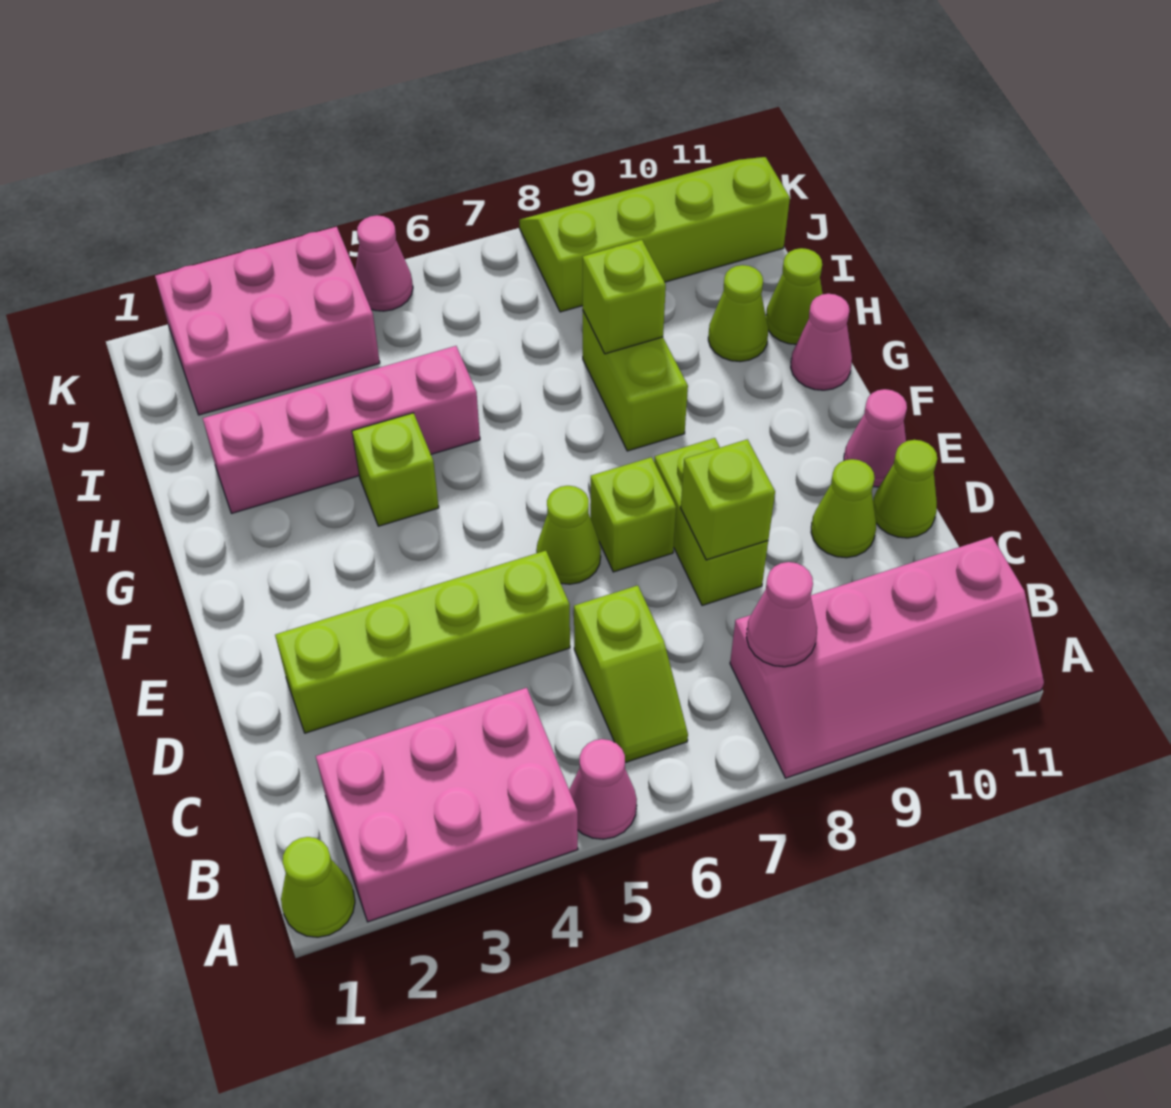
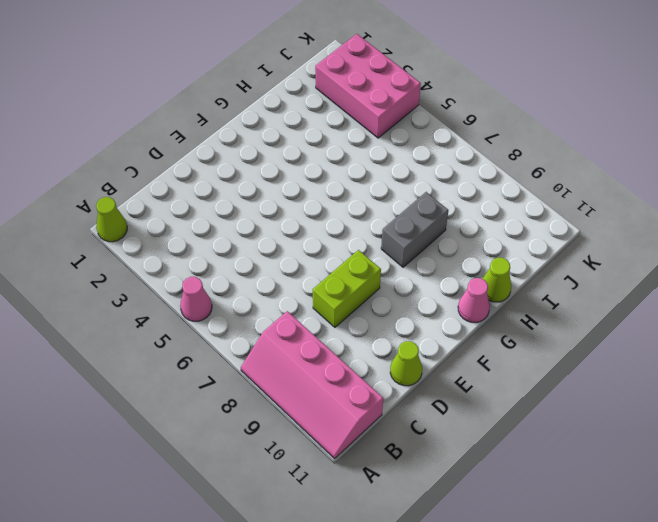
grey 1x2 brick [381,192,449,267] -> lime 1x2 brick [583,311,688,451]
none -> pink 2x3 brick [316,688,578,922]
none -> lime 1x2 slope [574,585,688,763]
none -> lime 1x4 brick [275,551,570,733]

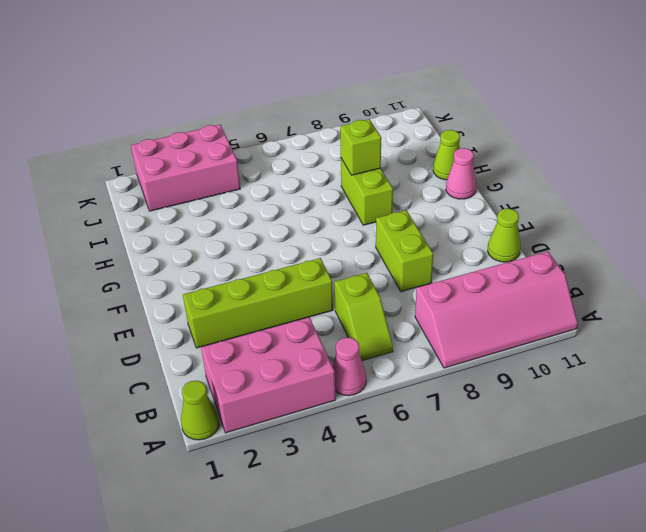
none -> lime 1x1 cone [811,459,876,558]
none -> lime 1x1 cone [536,486,601,584]
none -> lime 1x1 brick [590,457,676,572]

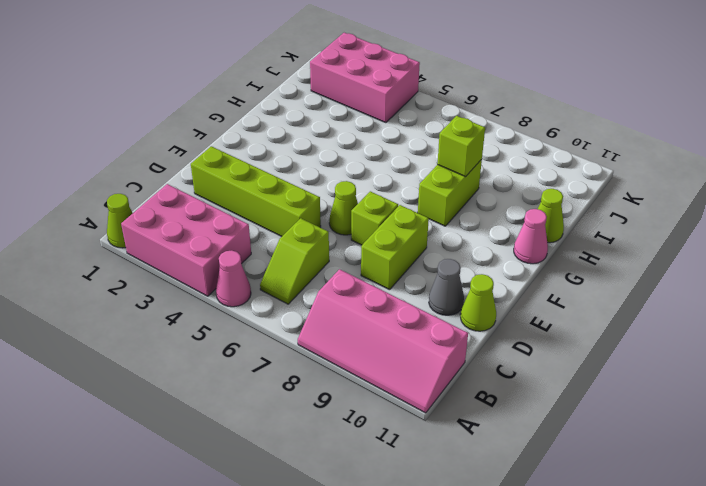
grey 1x1 cone [429,259,464,315] -> lime 1x1 cone [811,459,876,558]
none -> pink 1x1 cone [844,389,907,487]
none -> lime 1x1 brick [352,413,439,526]
none -> pink 1x4 brick [203,346,480,513]

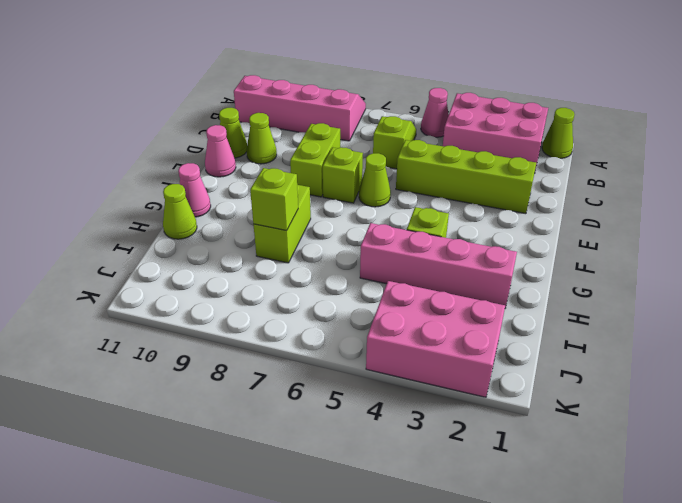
none -> lime 1x1 cone [708,265,768,362]
none -> lime 2x4 slope [519,157,790,312]
none -> pink 1x1 cone [355,215,413,311]

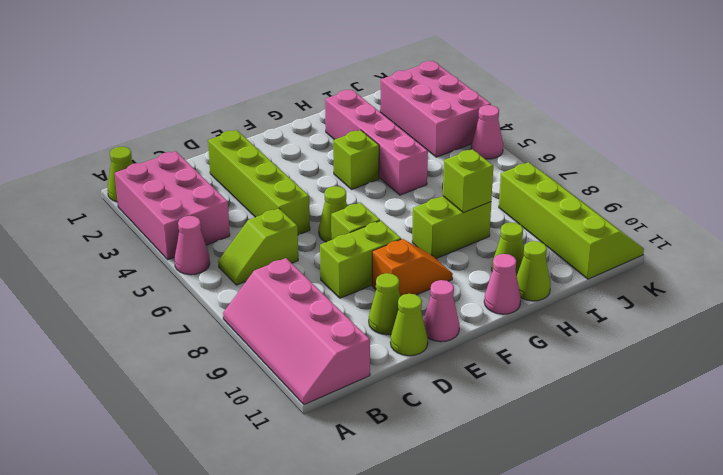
orange 1x2 slope [372,239,453,297] -> none
none -> pink 1x1 cone [746,562,817,667]
none -> lime 1x1 brick [681,439,775,560]

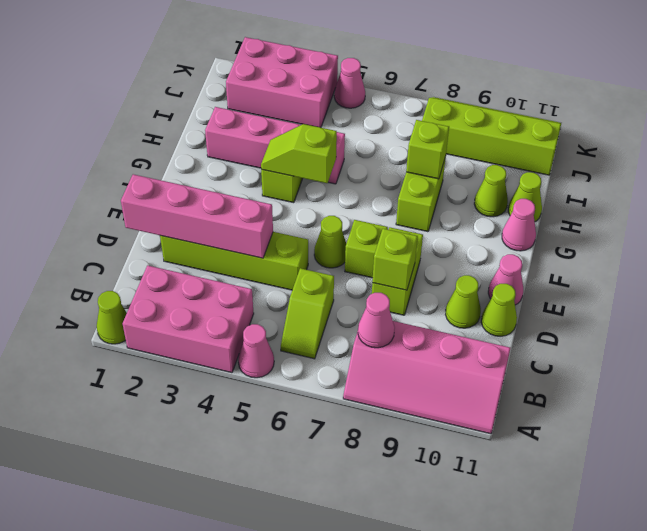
pink 1x4 brick [121,174,273,258] -> none
lime 1x2 slope [261,124,337,183] -> none

